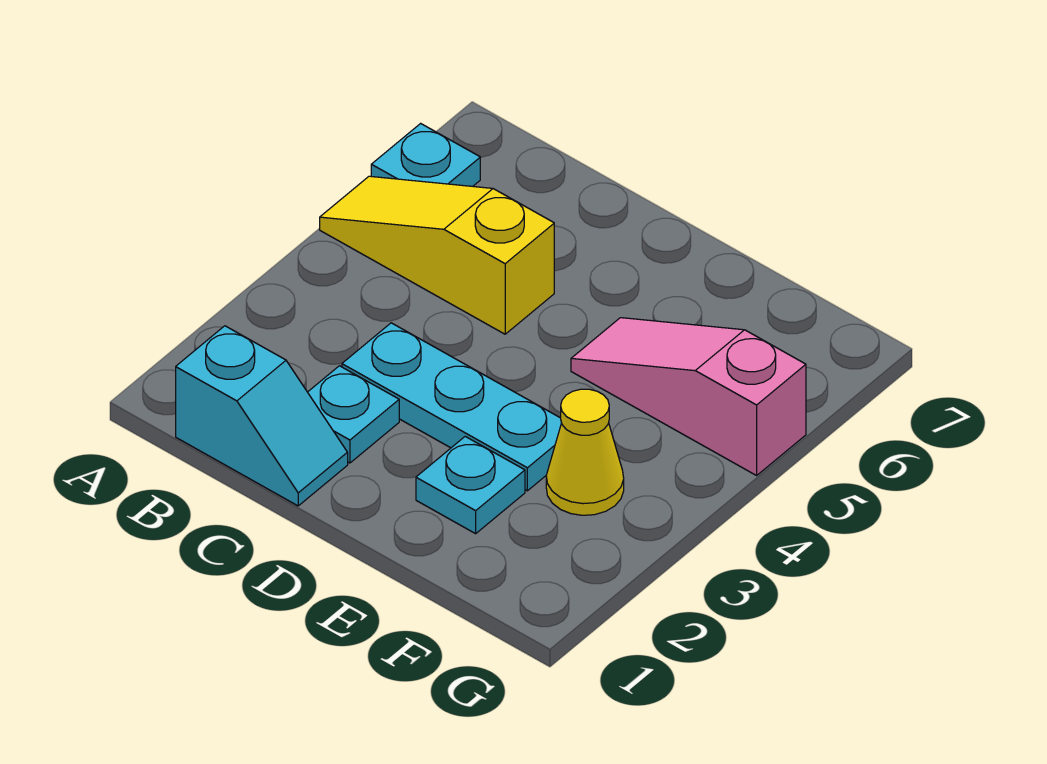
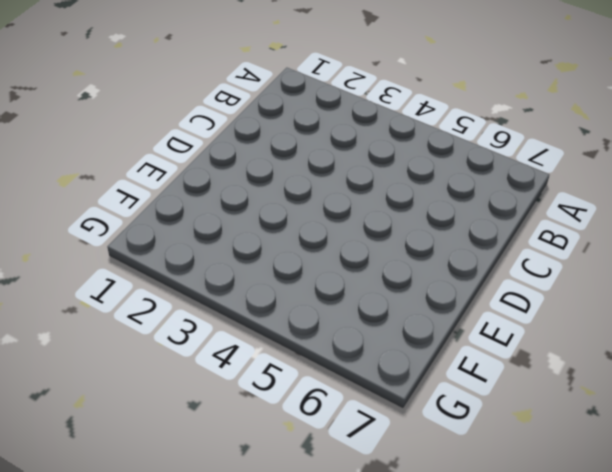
none -> yellow 1x3 slope [320,176,554,334]
none -> cyan 1x1 plate [371,123,480,186]

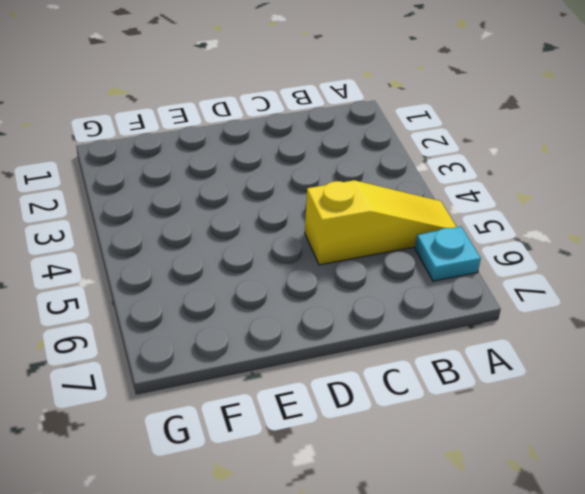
none -> cyan 1x2 slope [176,326,348,506]
none -> cyan 1x1 plate [308,366,399,463]

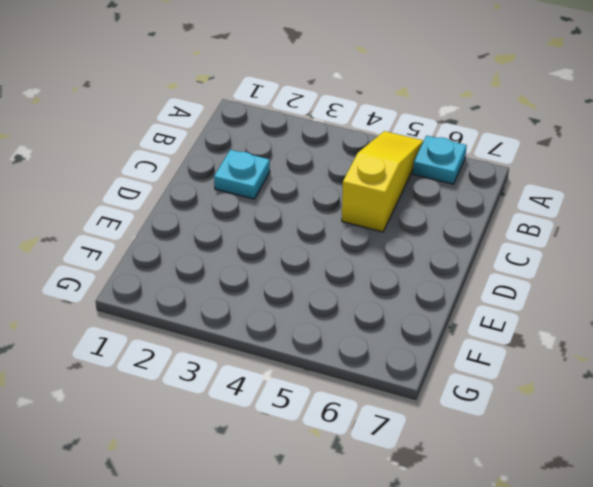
none -> cyan 1x2 slope [176,326,348,506]
none -> cyan 1x3 plate [342,323,562,491]

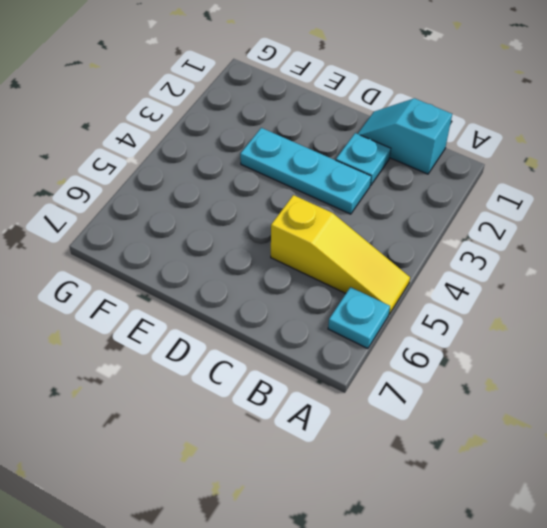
none -> cyan 1x1 plate [416,437,525,534]
none -> pink 1x3 slope [571,318,806,475]

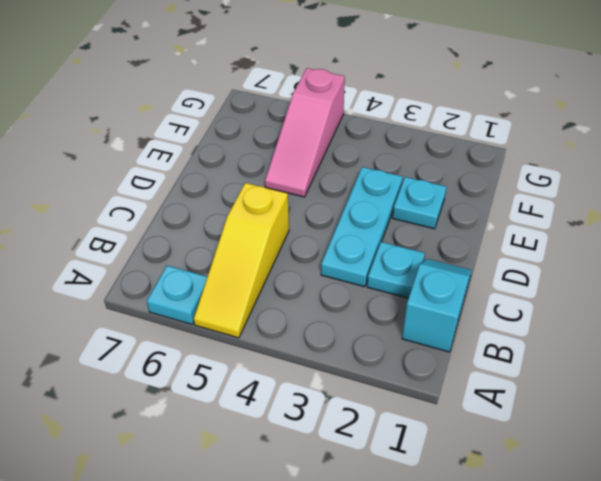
none -> yellow 1x1 cone [546,389,624,515]

